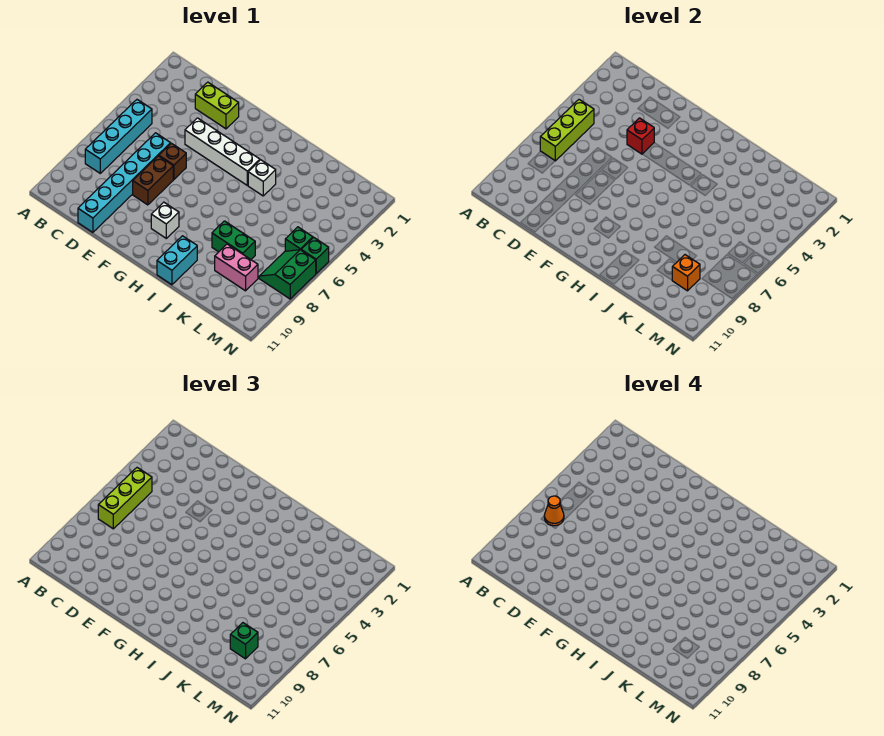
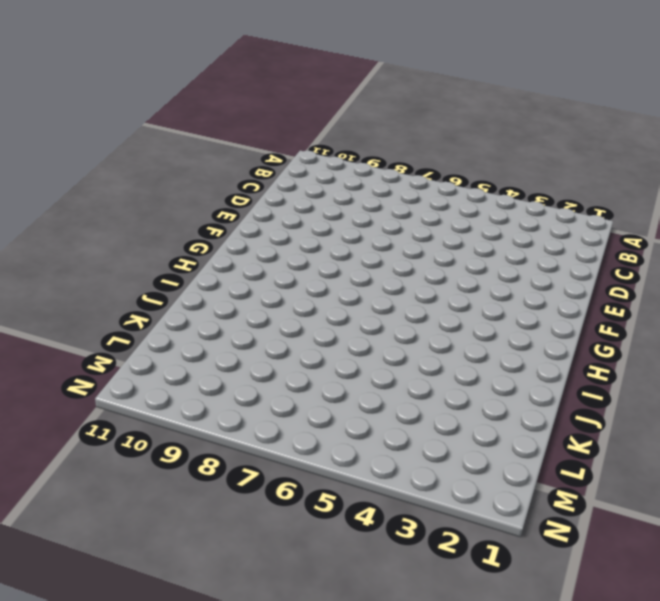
none -> cyan 1x4 brick [85,100,152,173]
none -> lime 1x2 brick [195,82,239,129]
none -> cyan 1x6 brick [78,133,171,232]

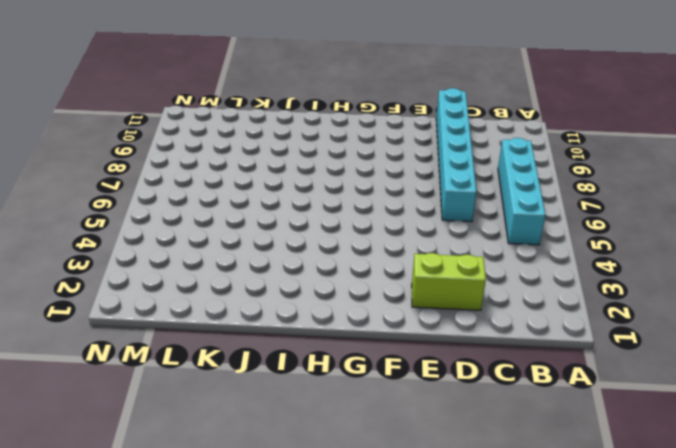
none -> white 1x4 brick [185,118,260,185]
none -> brown 1x1 brick [159,143,186,179]
none -> brown 1x2 brick [133,156,173,205]

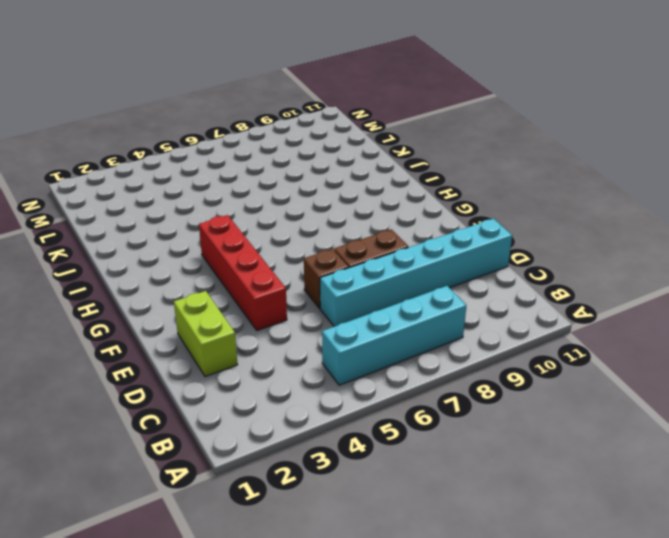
red 1x4 brick [199,215,287,331] -> white 1x4 brick [185,118,260,185]
none -> white 1x1 brick [151,202,179,238]
none -> white 1x1 brick [248,160,276,196]
none -> cyan 1x2 brick [157,236,197,285]

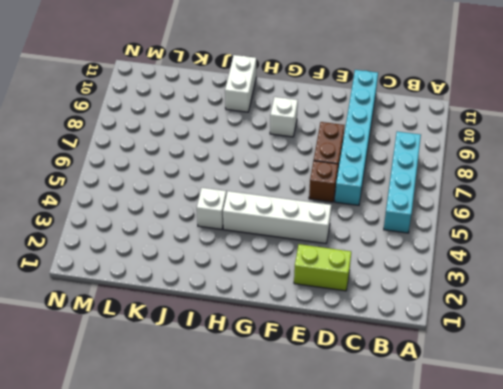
white 1x2 brick [225,55,256,112] -> cyan 1x2 brick [157,236,197,285]
none -> green 1x2 brick [212,221,255,259]
none -> pink 1x2 brick [215,244,258,291]
none -> green 1x1 brick [285,227,313,251]

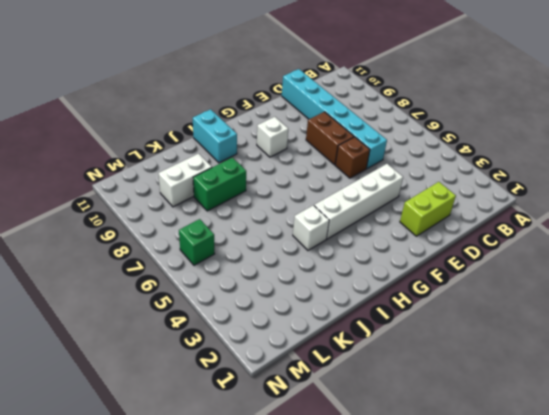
white 1x2 brick [158,154,212,207] -> pink 1x2 brick [215,244,258,291]
none -> cyan 1x4 brick [85,100,152,173]
none -> green 2x2 slope [259,250,316,299]
none -> green 1x1 brick [301,237,329,273]

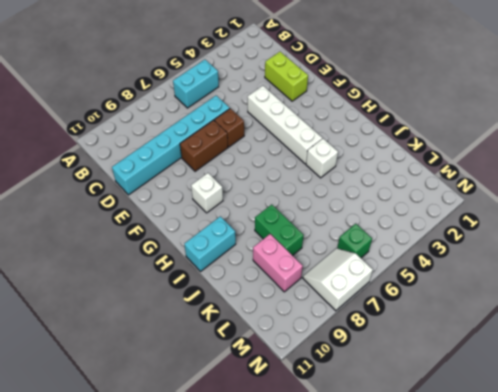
cyan 1x2 brick [173,60,219,108] -> cyan 1x4 brick [85,100,152,173]
white 2x2 slope [303,248,373,311] -> green 2x2 slope [259,250,316,299]
none -> green 1x1 brick [301,237,329,273]
none -> lime 1x3 brick [540,100,594,161]
none -> red 1x1 brick [627,118,654,154]

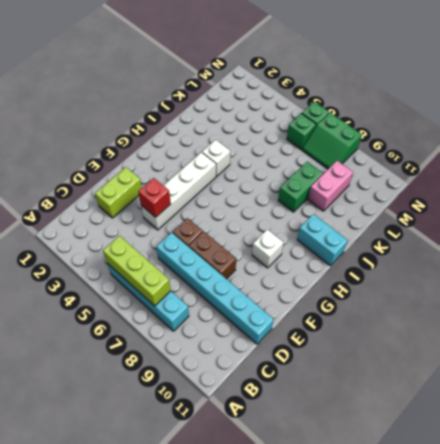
none -> orange 1x1 brick [672,255,700,291]
none -> lime 1x3 brick [98,468,152,529]
none -> green 1x1 brick [230,623,258,659]

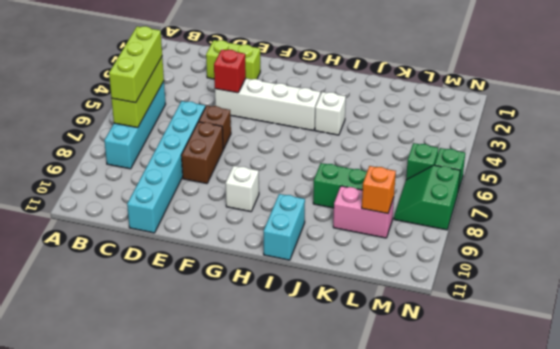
none -> green 1x1 brick [230,623,258,659]
none -> orange 1x1 cone [544,496,564,526]

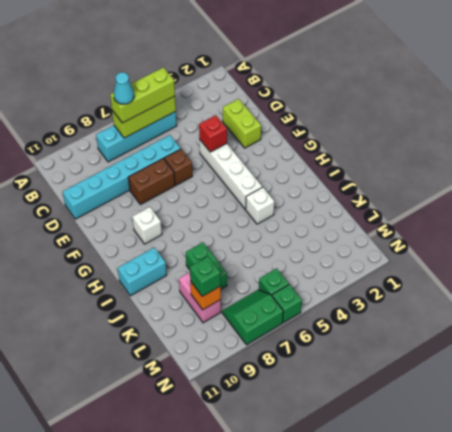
cyan 1x1 cone [114,72,134,104] -> orange 1x1 cone [544,496,564,526]

